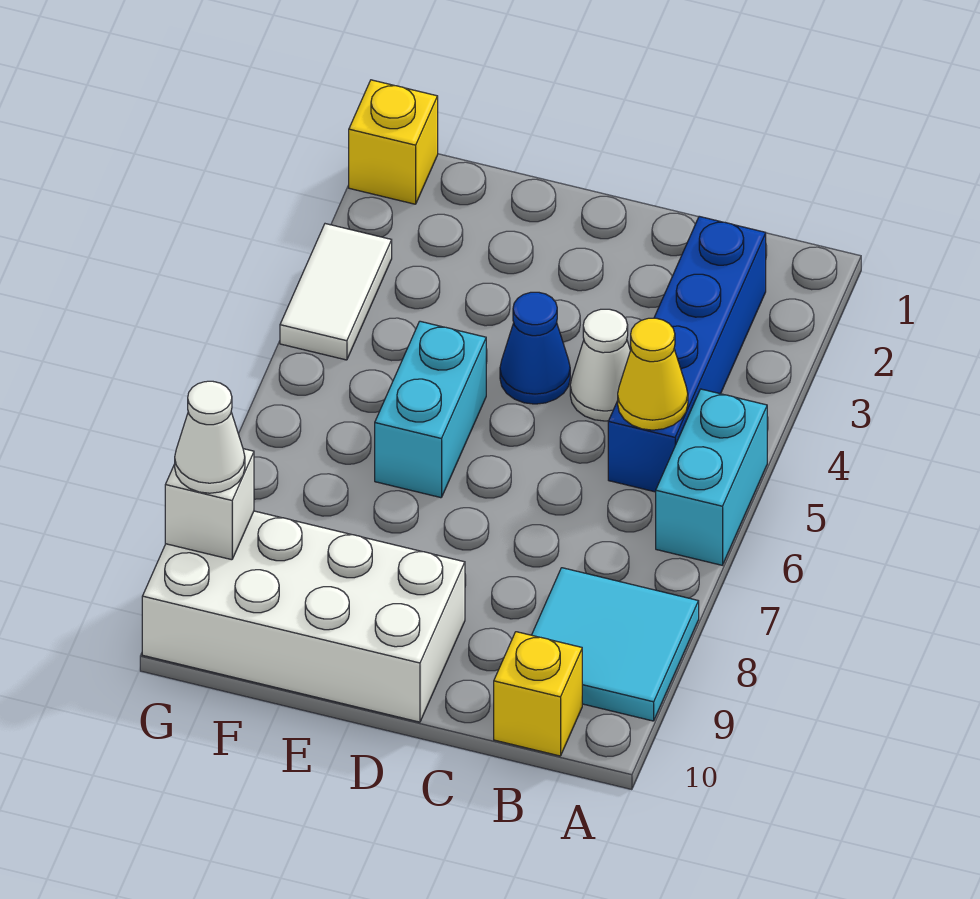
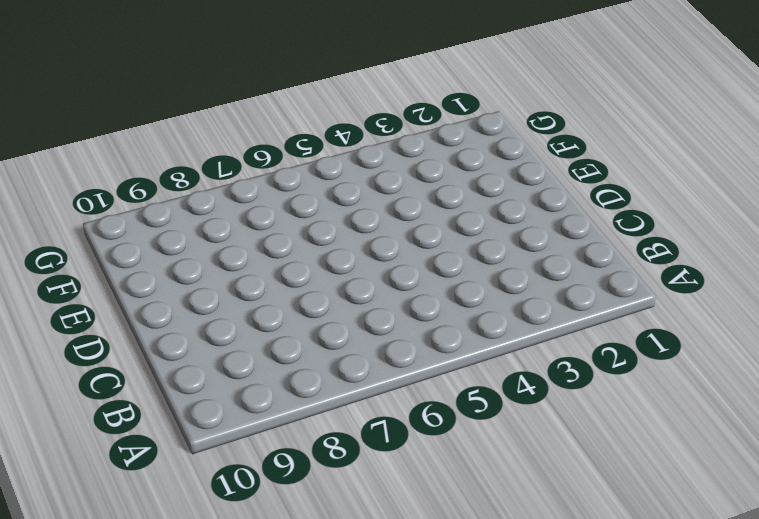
none -> cyan 1x2 brick [656,389,767,565]
none -> cyan 2x2 tile [532,568,699,721]
none -> blue 1x4 brick [608,216,766,492]

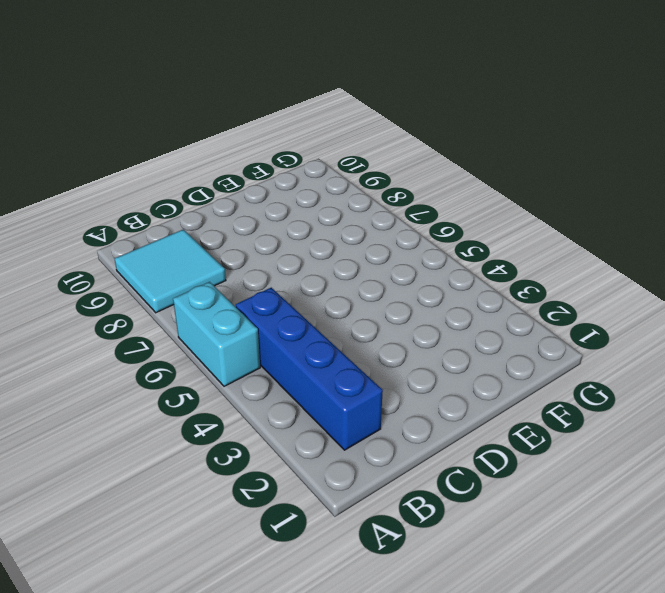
none -> yellow 1x1 brick [494,632,582,756]
none -> white 1x1 cone [570,309,630,421]
none -> blue 1x1 cone [500,292,570,404]

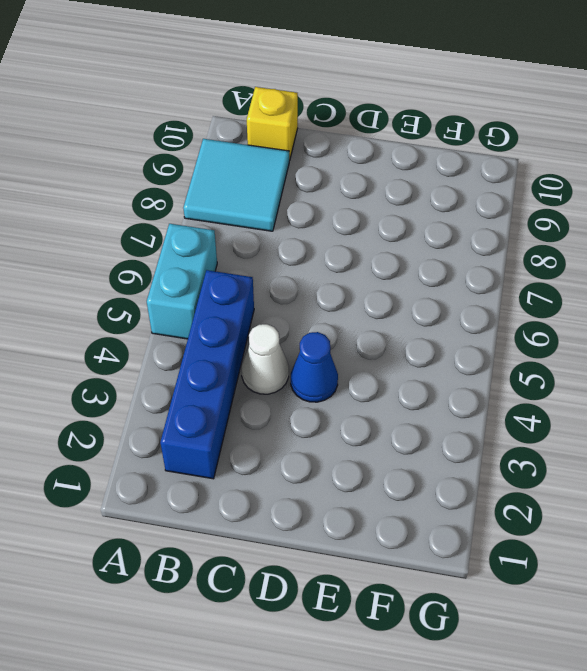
none -> white 2x4 brick [142,511,465,722]
none -> cyan 1x2 brick [375,321,486,498]
none -> yellow 1x1 brick [349,80,438,204]

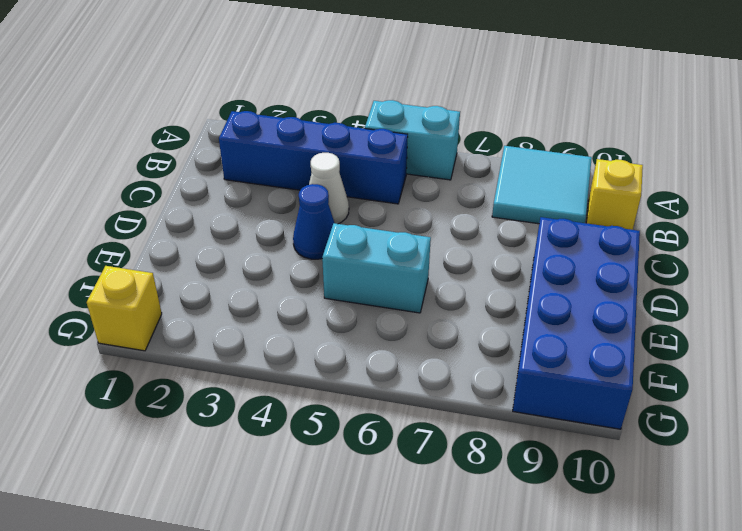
blue 2x4 brick [513,217,640,429] -> white 2x4 brick [142,511,465,722]
none -> white 1x2 tile [280,224,392,360]
none -> yellow 1x1 cone [618,318,688,430]
none -> white 1x1 brick [165,449,254,560]

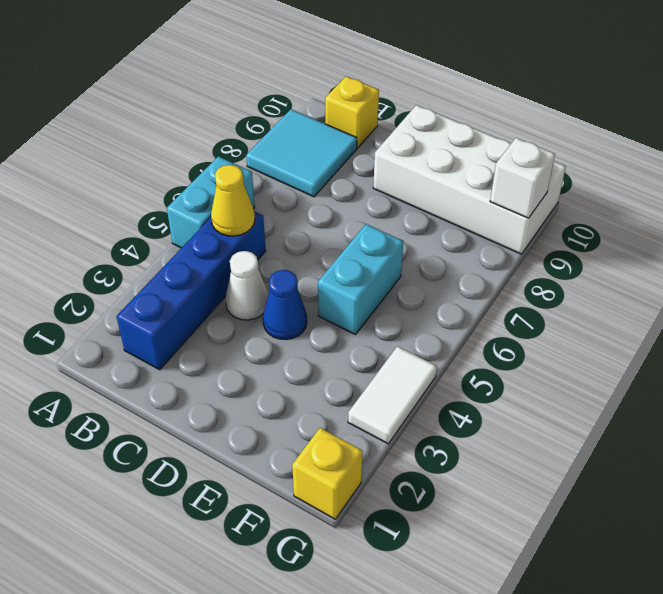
none -> white 1x1 cone [175,381,245,493]

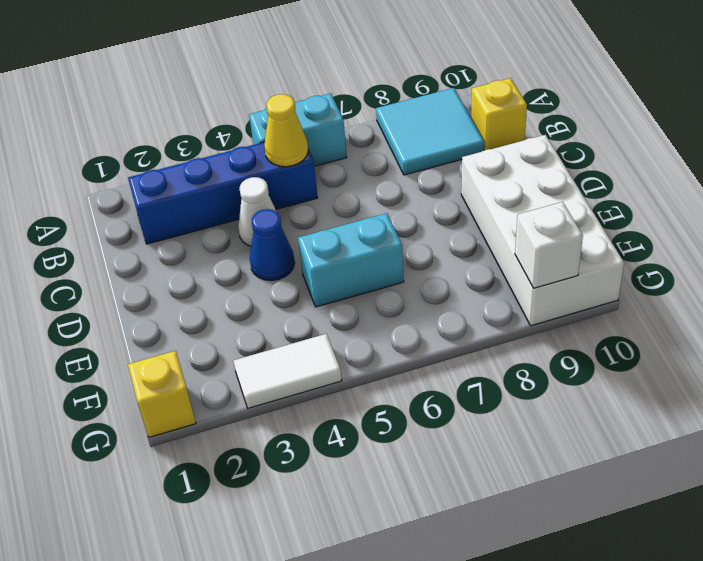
none -> white 1x1 cone [175,381,245,493]

